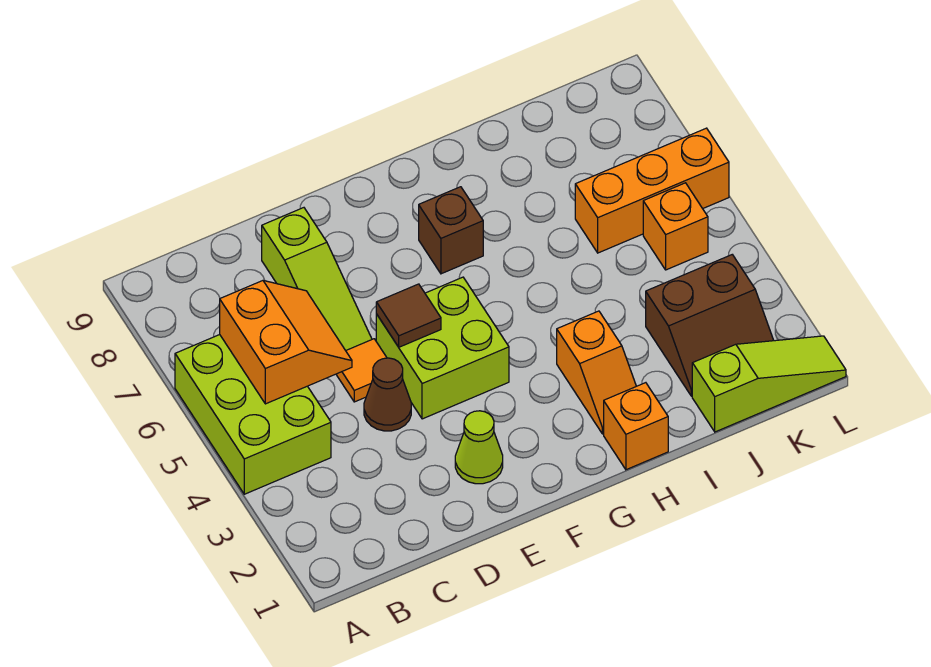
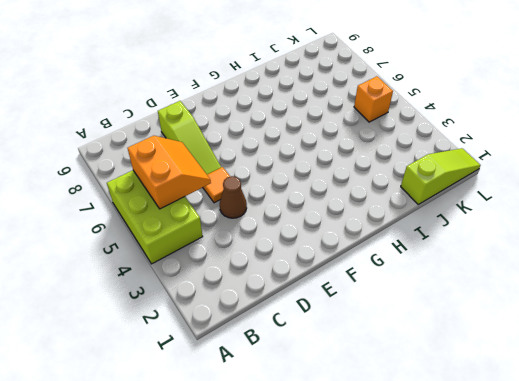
none -> lime 1x1 cone [455,411,503,484]
none -> lime 2x2 brick [376,277,509,419]
none -> brown 1x1 brick [419,187,483,274]

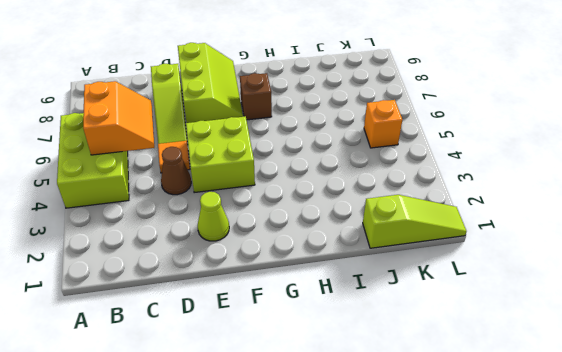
lime 2x3 slope [178,43,243,123] -> none
none -> orange 1x1 brick [604,383,668,470]
none -> orange 1x2 slope [557,311,636,434]
none -> brown 2x2 slope [646,255,774,396]

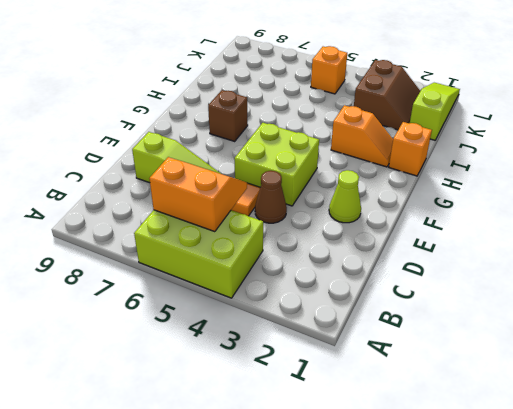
none -> orange 1x3 brick [575,128,729,253]
none -> brown 1x1 tile [376,284,441,347]

